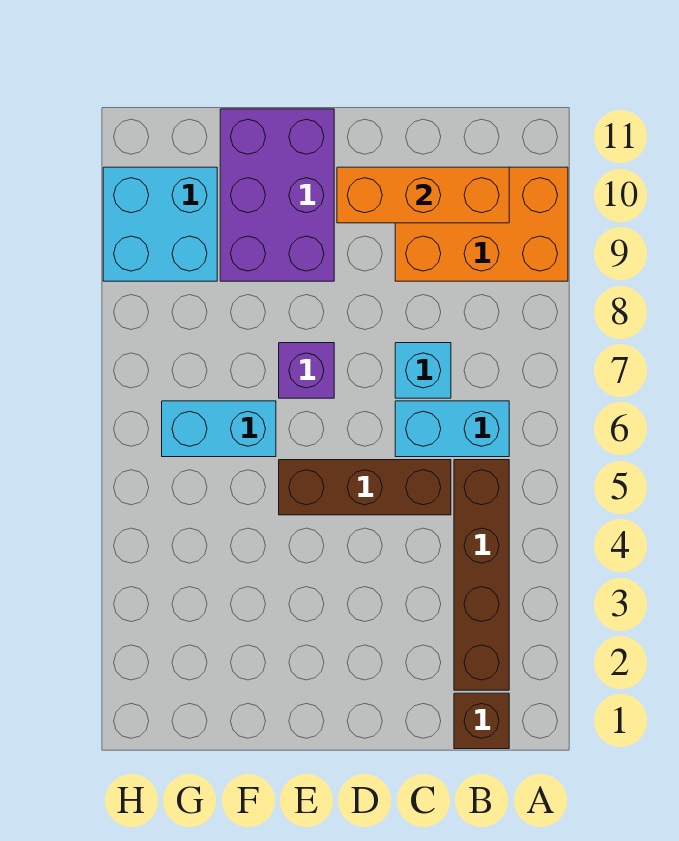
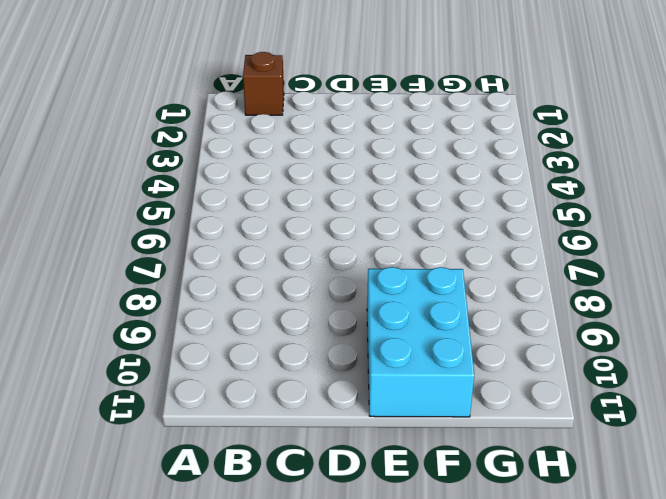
cyan 2x3 brick [367,267,474,417] -> purple 2x3 brick [220,109,334,281]
none -> orange 2x3 brick [395,167,568,281]
none -> brown 1x4 brick [454,460,509,690]

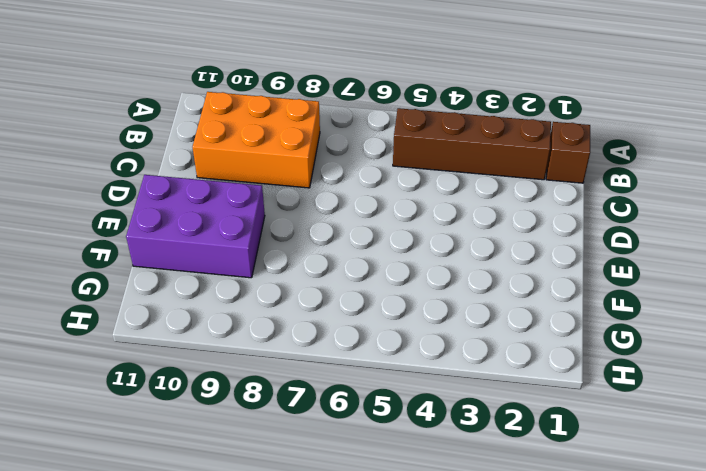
orange 2x3 brick [193,92,320,188] -> orange 2x3 brick turned to [395,167,568,281]
none -> cyan 1x2 brick [395,401,509,457]
none -> brown 1x3 brick [279,460,451,515]

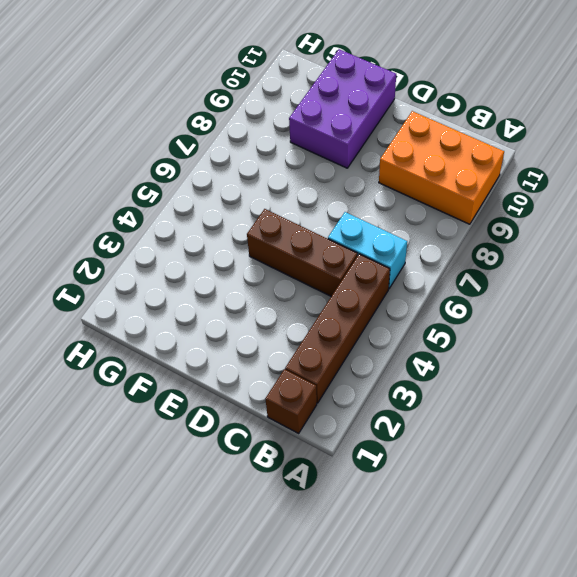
none -> cyan 1x1 brick [395,343,451,398]
none -> purple 1x1 brick [279,343,334,398]

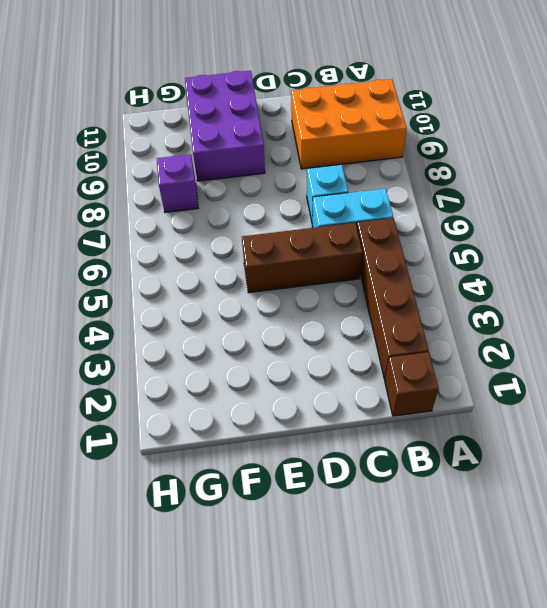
purple 1x1 brick [157,154,198,212] -> purple 1x1 brick moved to [279,343,334,398]
none -> cyan 1x2 brick [162,401,276,457]
none -> cyan 2x2 brick [103,167,217,281]

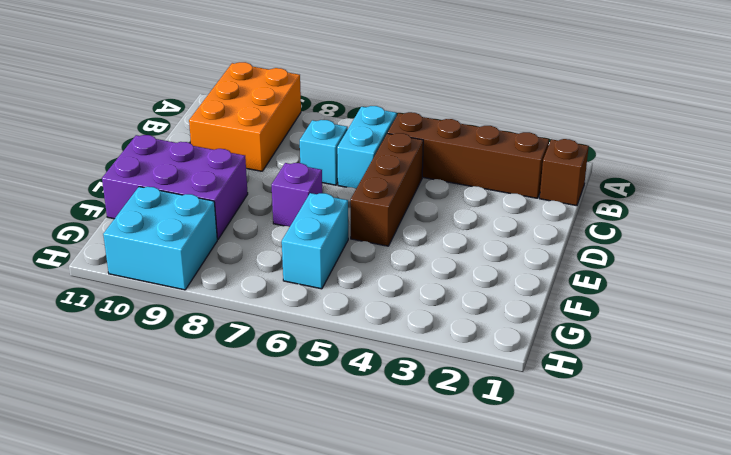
none -> orange 1x3 brick [337,167,509,223]

